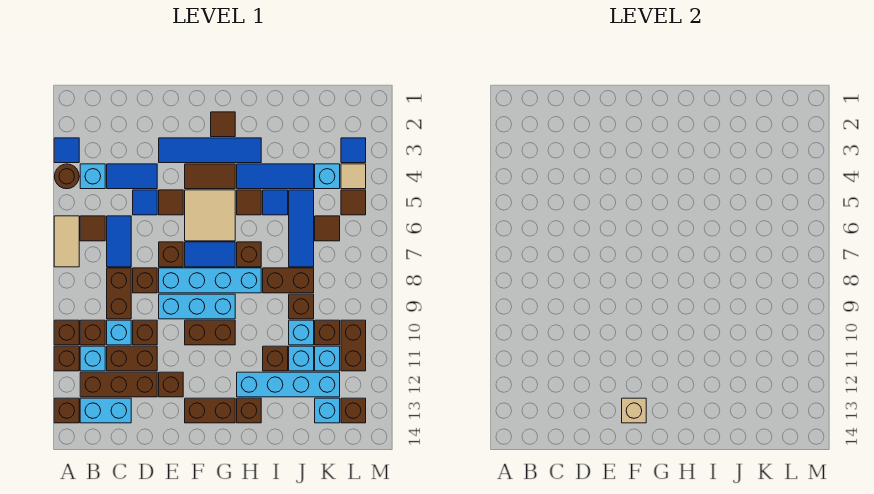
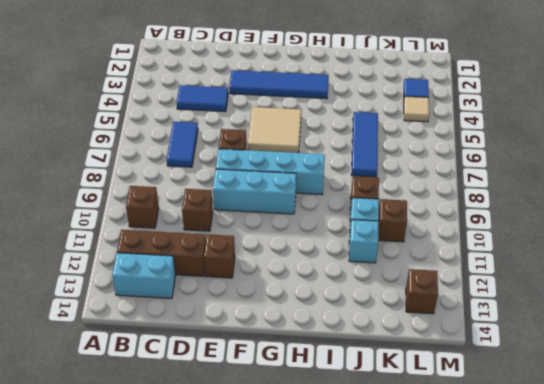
none -> blue 1x1 tile [54,138,79,163]
none -> brown 1x1 round brick [54,164,79,189]
none -> tan 1x2 tile [54,216,79,267]
none -> brown 1x1 brick [54,320,79,345]

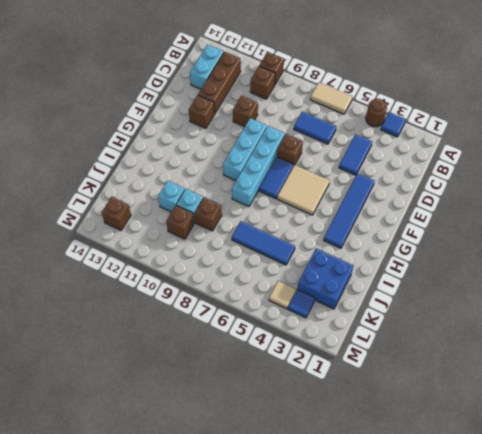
blue 2x2 brick [297,248,353,309] -> none
none -> brown 1x1 brick [54,346,79,371]
none -> brown 1x1 brick [54,398,79,423]
none -> cyan 1x1 brick [80,164,105,189]
none -> brown 1x1 tile [80,216,105,241]

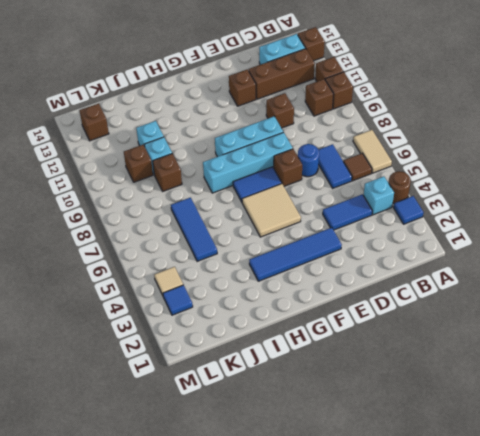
blue 1x1 round brick [298,144,319,177] -> none
none -> cyan 1x1 brick [80,346,105,371]
none -> brown 1x2 brick [107,268,131,319]
none -> cyan 1x1 brick [107,320,131,345]
none -> brown 1x2 brick [107,346,157,371]

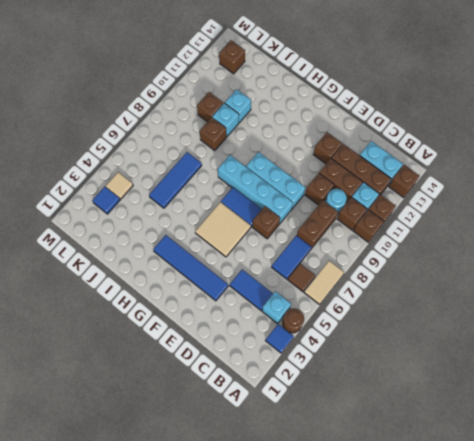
cyan 1x1 round brick [325,189,347,214] -> cyan 1x1 brick [107,320,131,345]
none -> blue 1x1 tile [133,190,157,215]
none -> brown 1x1 brick [133,268,157,293]
none -> brown 1x1 tile [159,190,183,215]
none -> brown 1x2 tile [185,164,235,189]

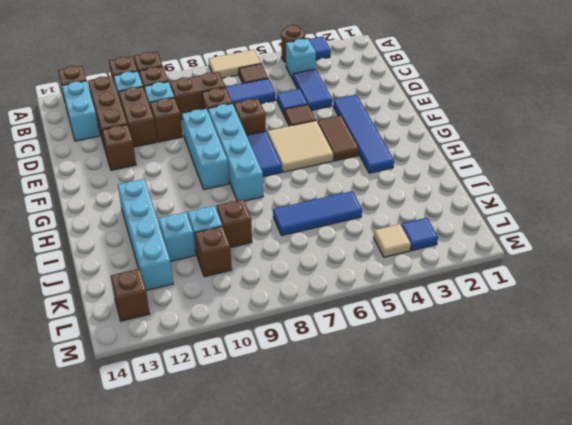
none -> brown 1x2 brick [185,320,235,345]
none -> brown 1x2 brick [185,398,235,423]
none -> brown 1x1 tile [211,112,235,137]
none -> blue 1x3 tile [237,164,314,189]

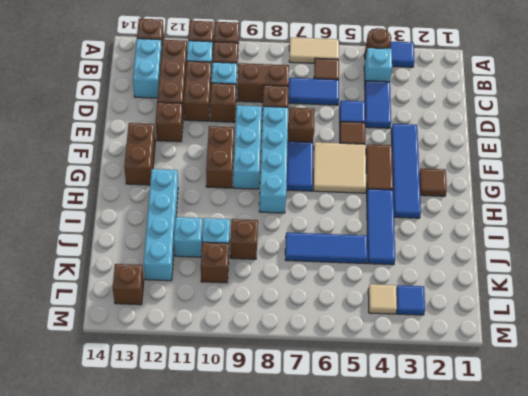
none -> brown 1x1 tile [237,190,261,215]
none -> brown 1x1 brick [237,242,261,267]
none -> brown 1x1 brick [237,398,261,423]
none -> blue 1x1 tile [263,190,288,215]

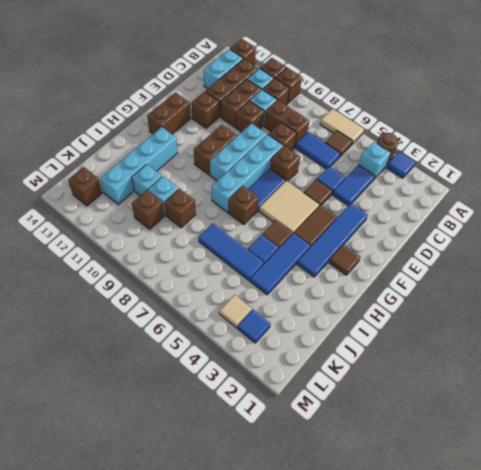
none -> brown 1x1 brick [237,398,261,423]
none -> brown 1x2 brick [263,268,314,293]
none -> brown 1x1 brick [263,346,288,371]
none -> cyan 1x1 brick [315,164,340,189]

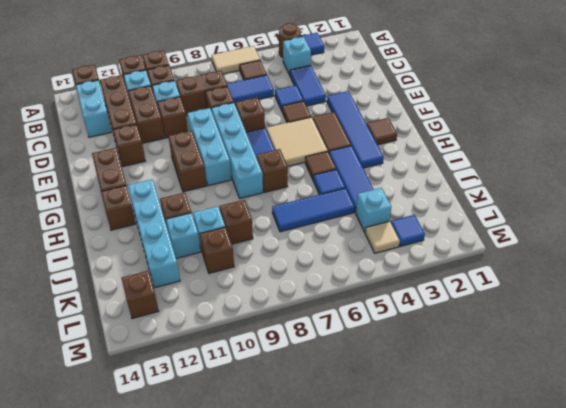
none -> brown 1x2 brick [263,268,314,293]
none -> brown 1x1 tile [315,216,340,241]
none -> cyan 1x1 brick [315,346,340,371]
none -> cyan 1x1 brick [315,398,340,423]

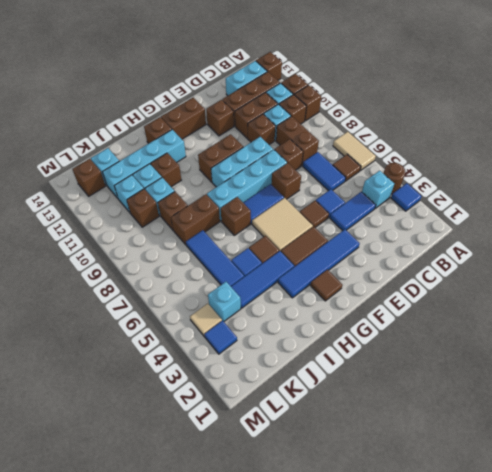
none -> brown 1x1 tile [315,216,340,241]
none -> brown 1x1 tile [341,190,366,215]
none -> brown 1x2 brick [341,320,366,371]
none -> tan 1x1 brick [622,398,646,423]

